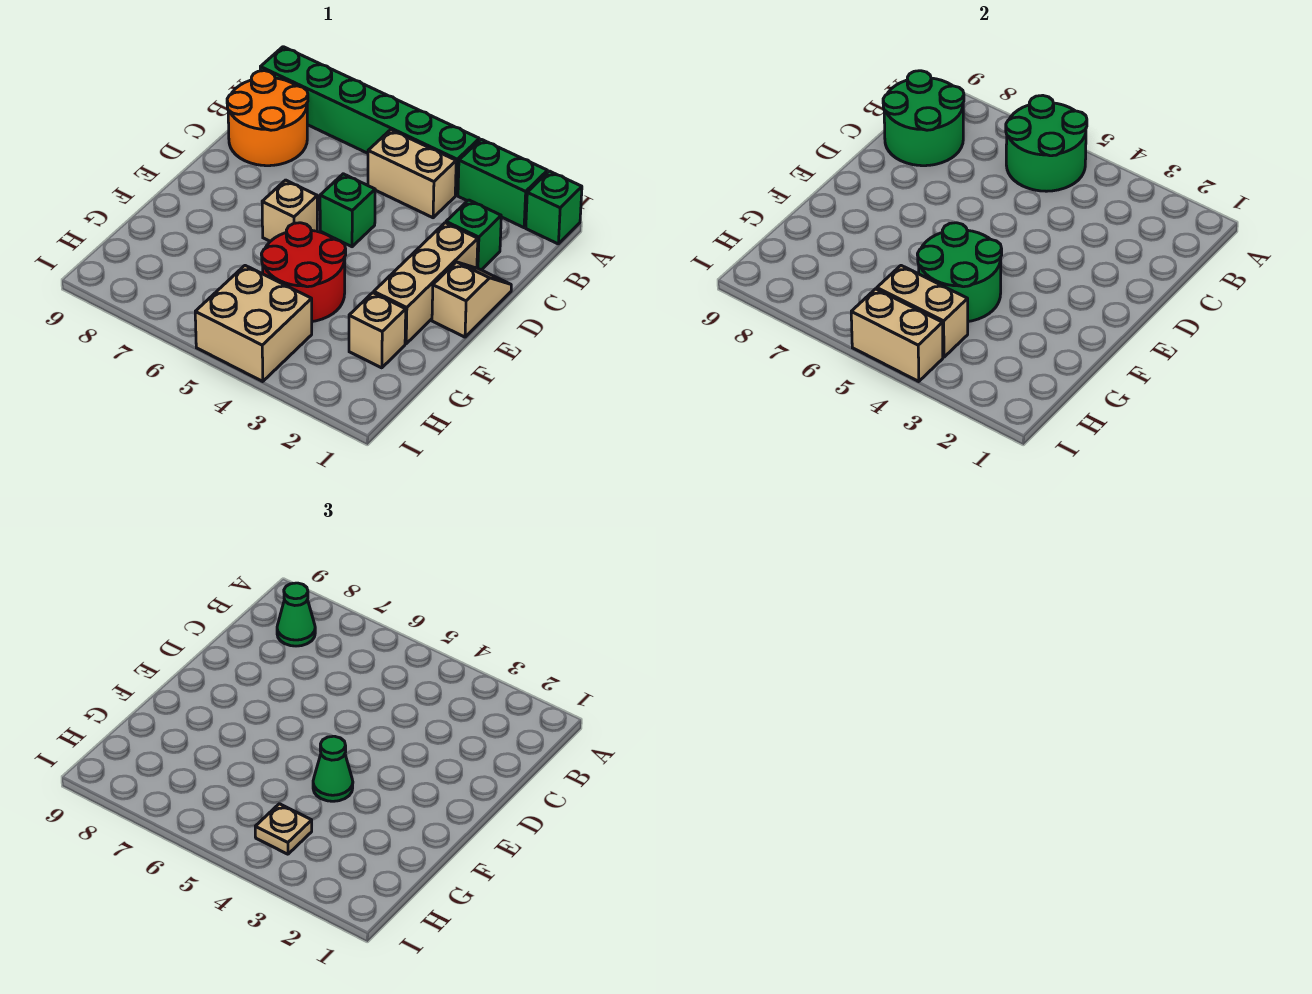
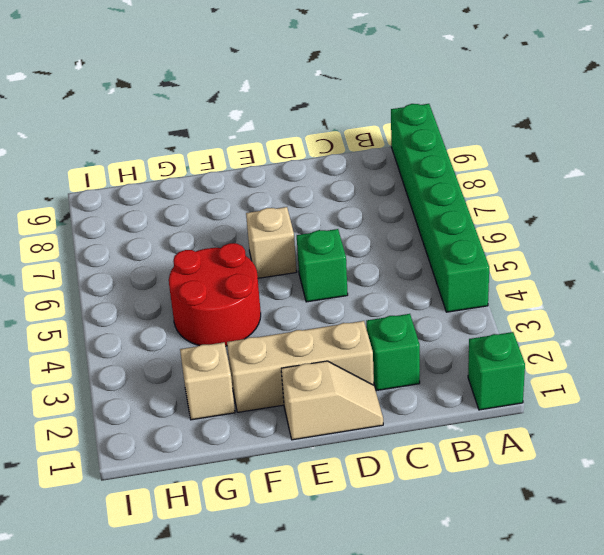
none -> green 1x2 brick [458,139,547,228]
none -> tan 1x2 brick [368,130,456,218]
none -> orange 2x2 round brick [227,71,308,166]

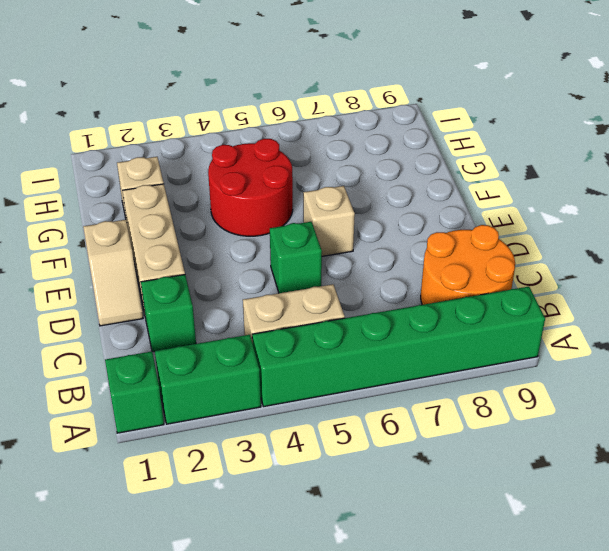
none -> tan 2x2 brick [195,266,312,382]
none -> green 2x2 round brick [1006,95,1087,191]
none -> green 2x2 round brick [883,71,964,166]

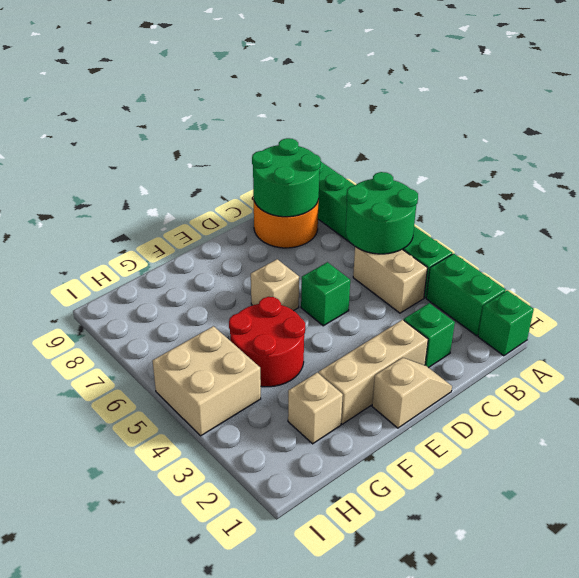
none -> green 2x2 round brick [917,223,1002,321]
none -> tan 1x2 brick [877,266,968,357]
none -> tan 1x2 brick [851,289,943,382]

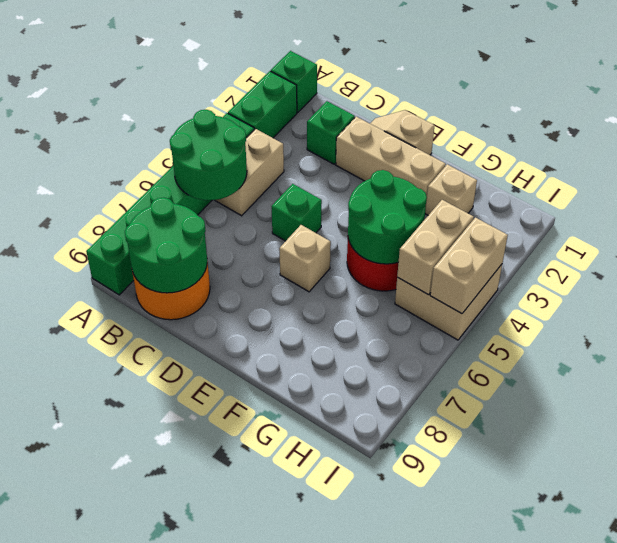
none -> green 1x1 cone [277,583,315,646]
none -> green 1x1 cone [313,736,353,801]
none -> tan 1x1 plate [255,804,312,854]

